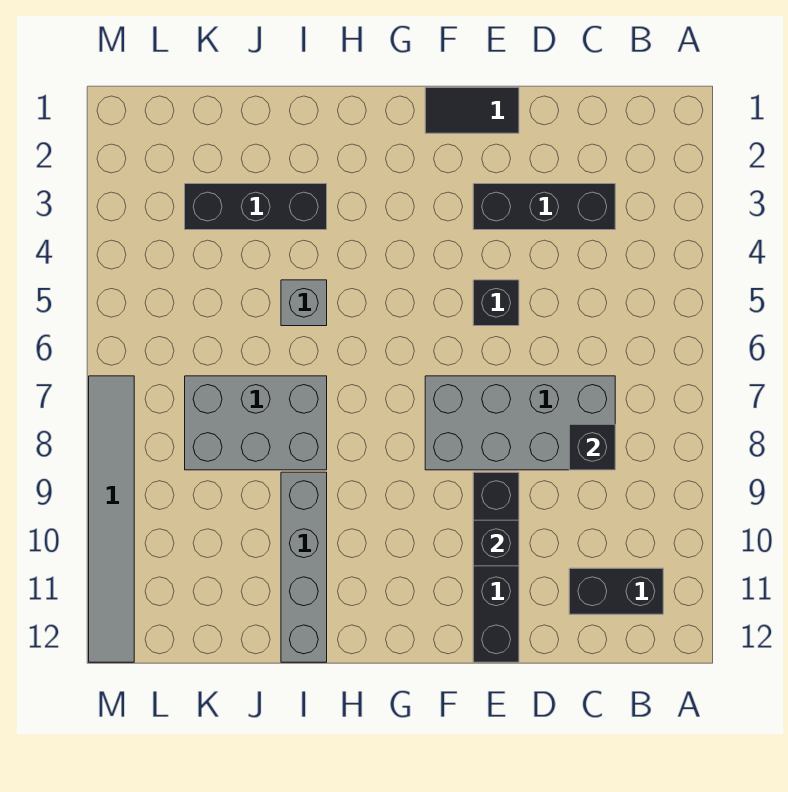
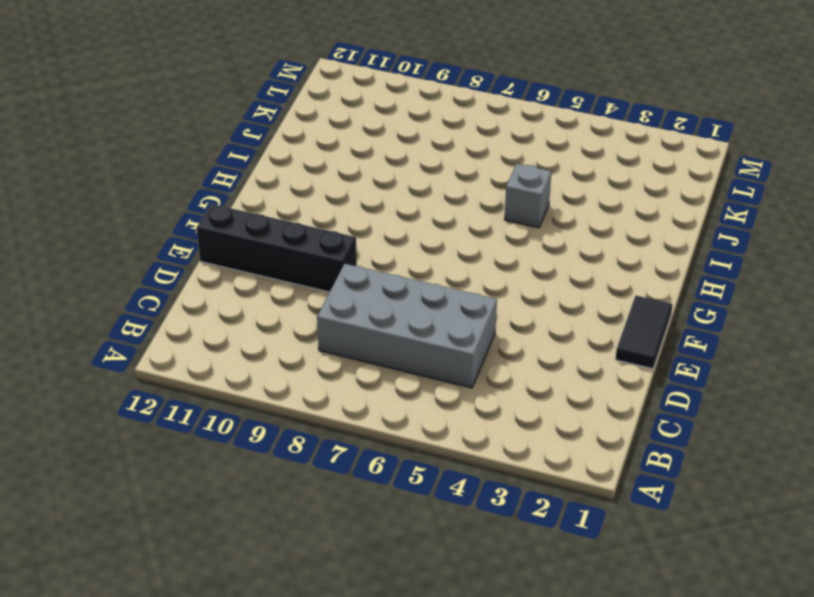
grey 2x4 brick [317,264,497,388] -> grey 2x4 brick turned to [425,376,615,470]
none -> black 1x2 brick [569,568,663,614]
none -> black 1x3 brick [473,184,615,230]
none -> black 1x1 brick [473,280,519,326]

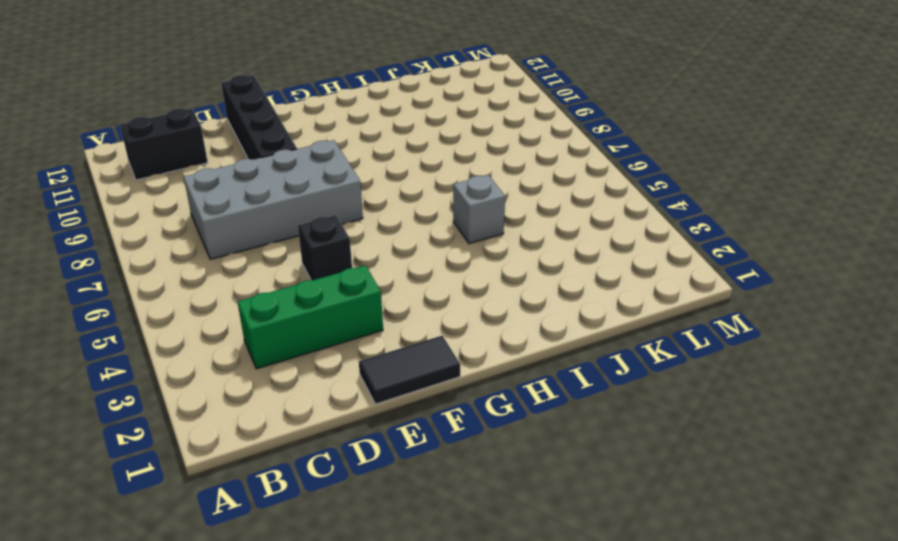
green 1x3 brick [238,265,383,369] -> black 1x3 brick [473,184,615,230]
none -> black 1x3 brick [185,184,327,230]
none -> grey 2x3 brick [185,376,327,470]
none -> grey 1x4 brick [281,472,327,662]

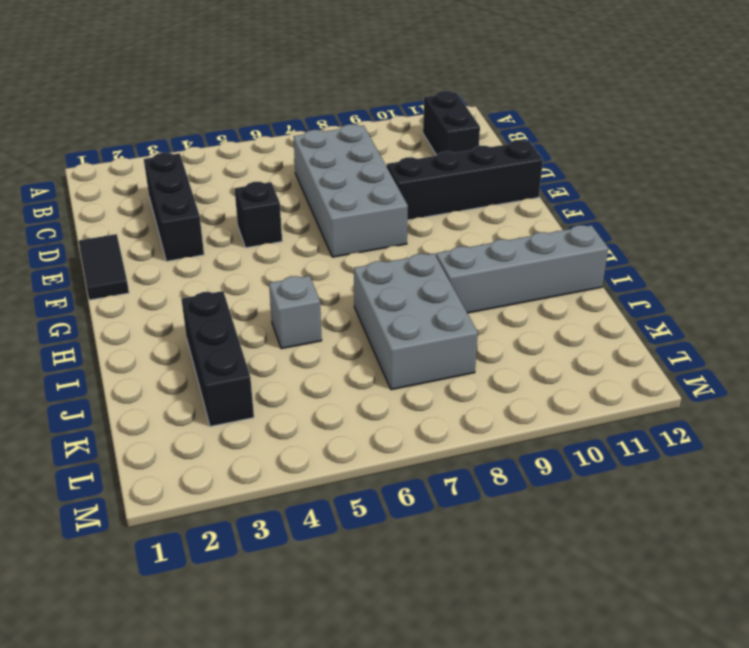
none -> grey 1x6 tile [89,376,134,662]
none -> black 1x1 brick [569,424,615,470]
none -> black 1x1 brick [473,520,519,566]

